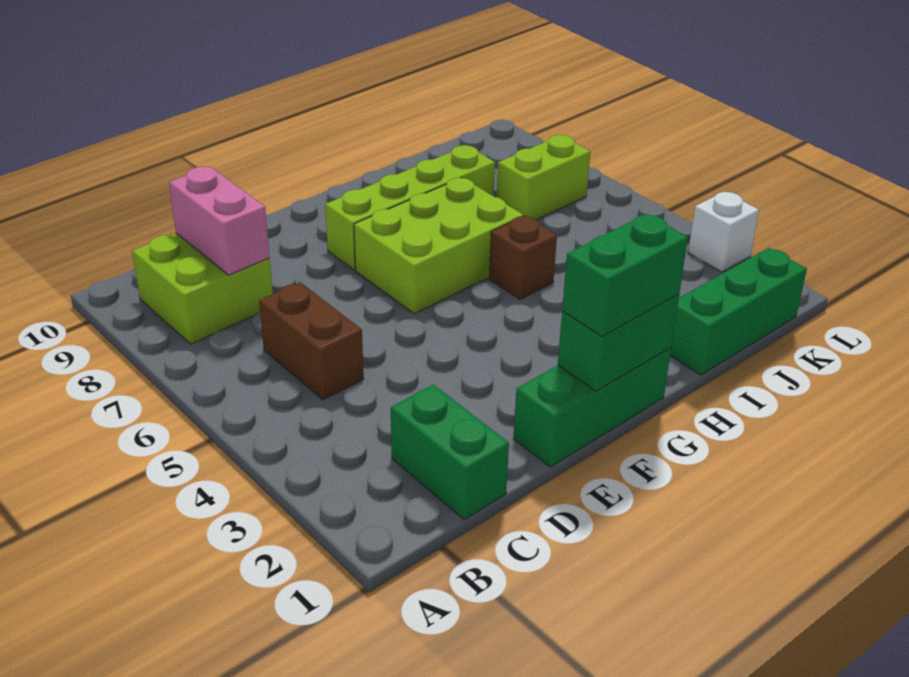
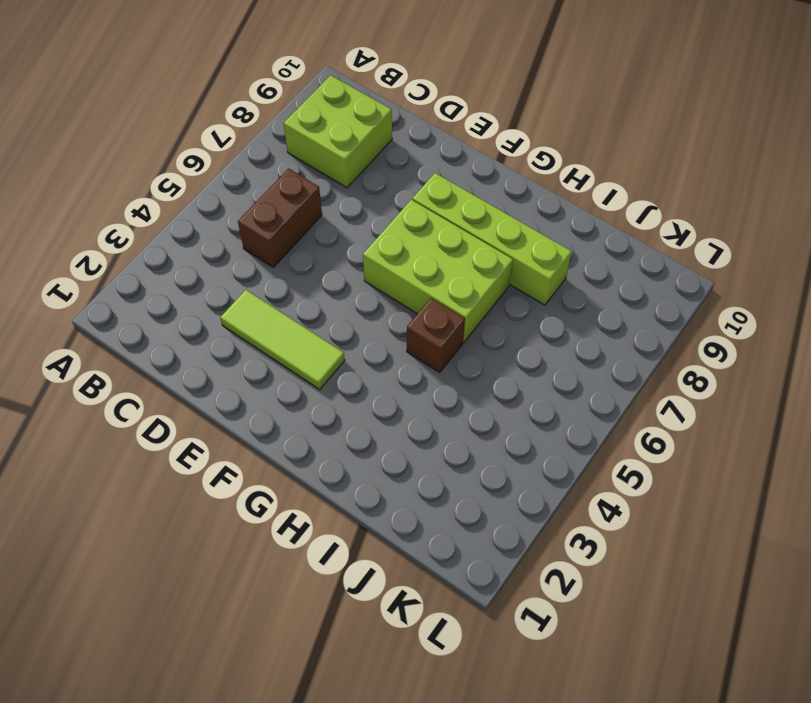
lime 1x3 tile [220,290,345,390] -> none
none -> green 1x2 brick [391,385,509,520]
none -> green 1x3 brick [513,348,671,467]
none -> green 1x3 brick [670,248,807,375]

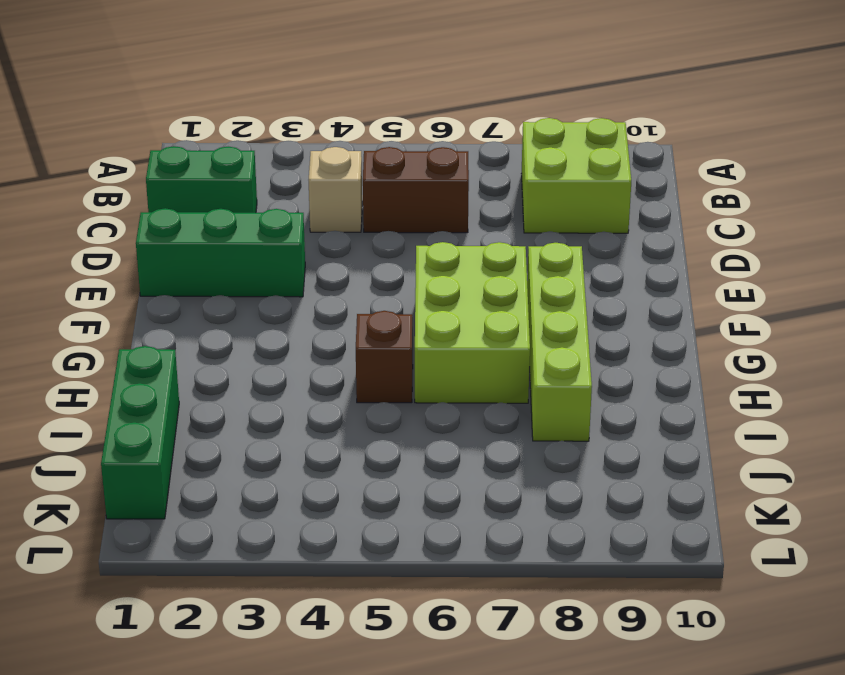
tan 1x1 brick [309,147,362,232] -> none
green 1x3 brick [136,208,305,297] -> green 1x3 brick turned to [513,348,671,467]
none -> lime 1x2 brick [497,135,591,220]
none -> white 1x1 brick [688,191,759,272]
none -> pink 1x2 brick [169,167,270,275]

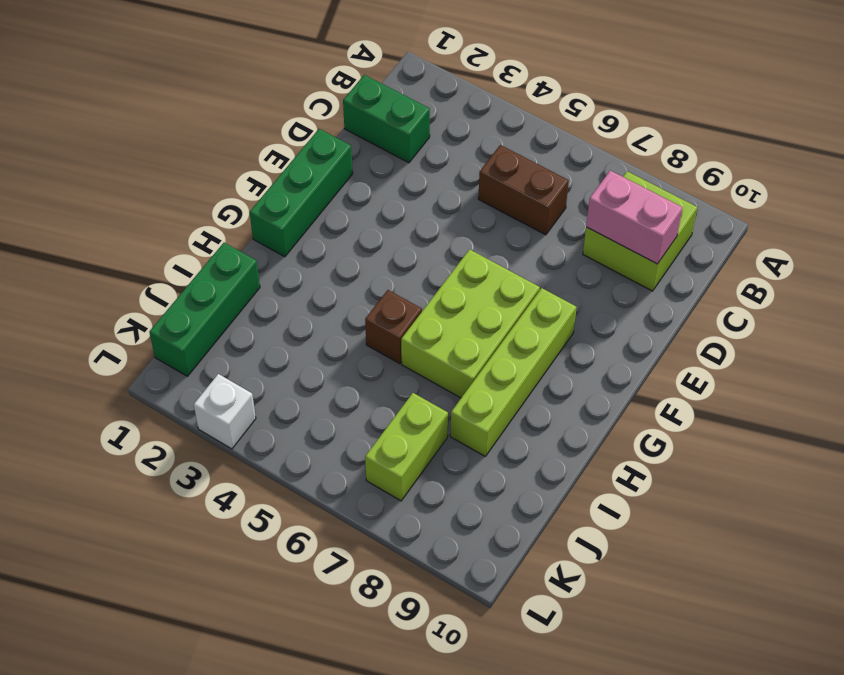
none -> green 1x2 brick [558,294,679,391]
none -> green 1x2 brick [562,214,688,337]

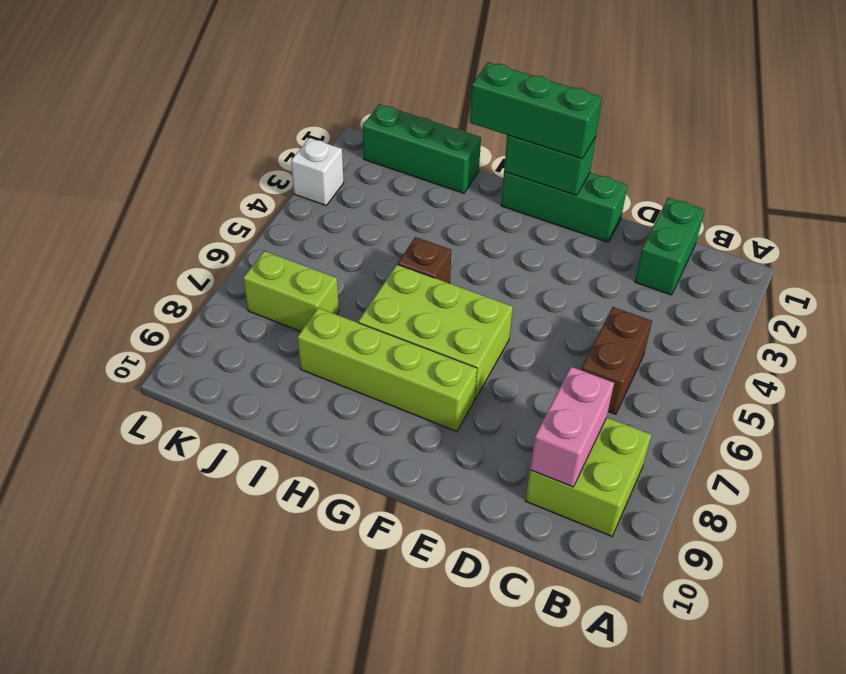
green 1x3 brick [470,62,602,159] -> green 1x2 brick [562,214,688,337]

